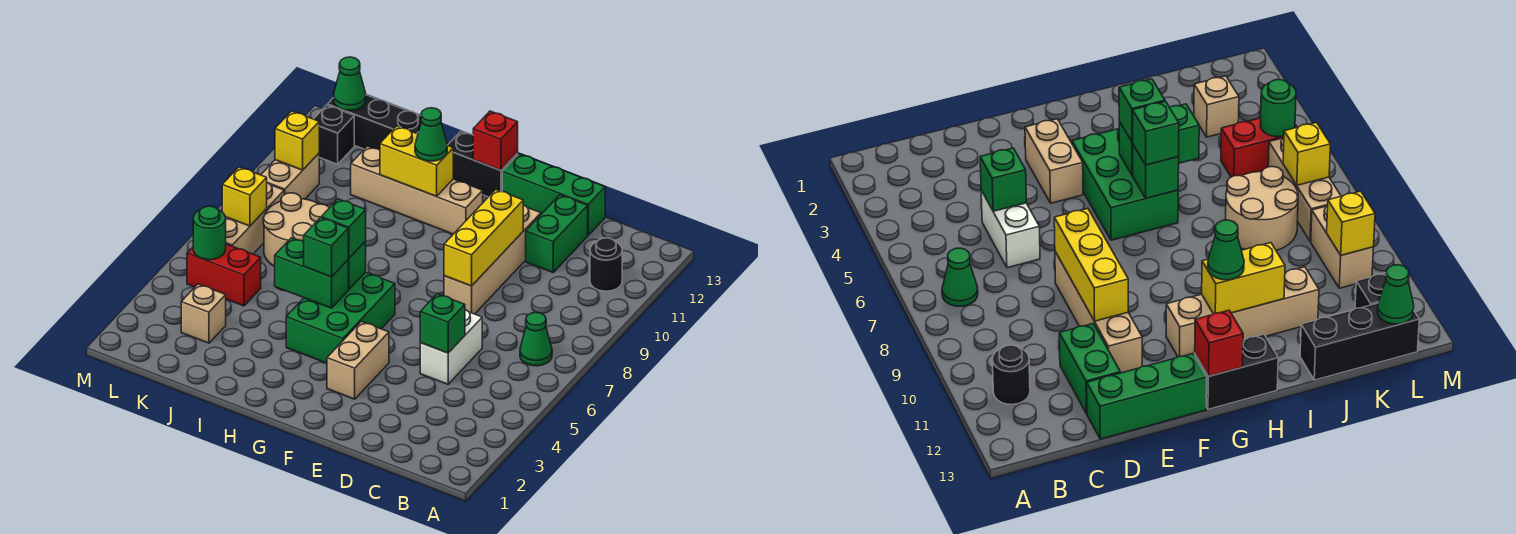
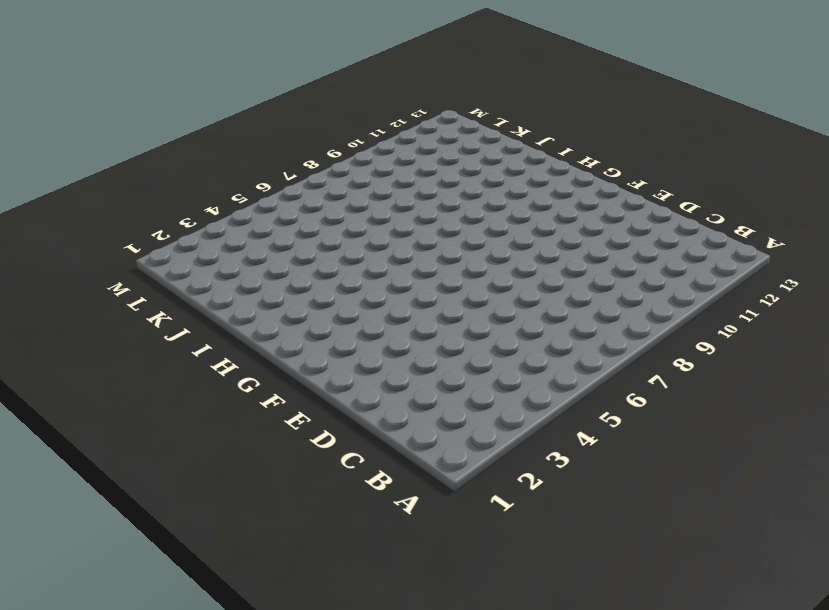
none -> green 1x1 cone [520,312,552,366]
none -> black 1x1 round brick [590,238,622,291]
none -> white 1x2 brick [420,310,482,384]
none -> green 1x2 brick [526,195,588,272]

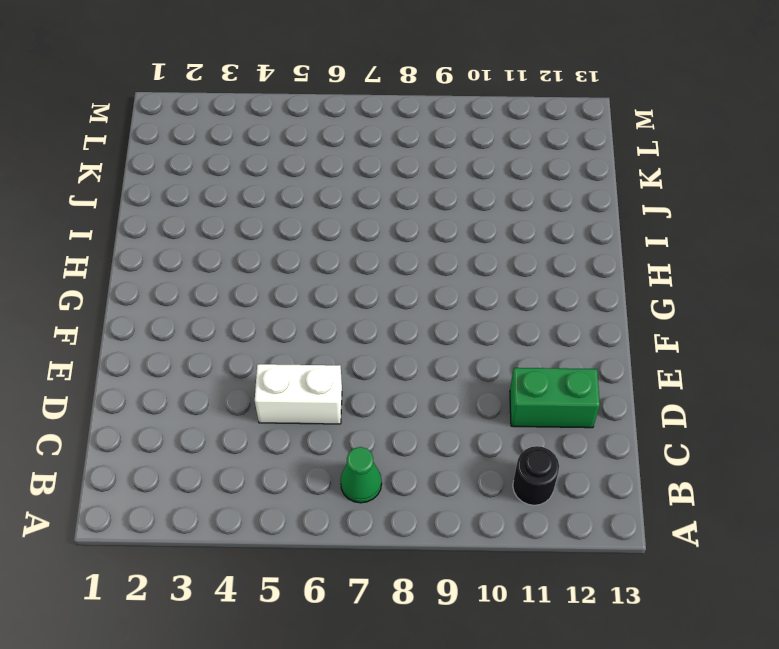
none -> green 1x3 brick [502,154,605,235]
none -> tan 1x4 brick [444,205,541,314]
none -> tan 1x2 brick [327,321,389,399]
none -> green 2x3 brick [286,272,395,363]

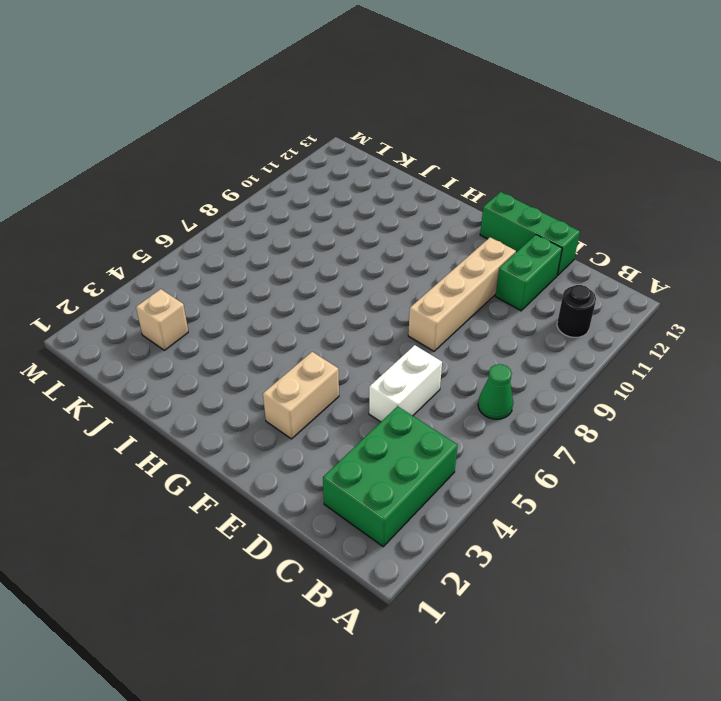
green 2x3 brick [323,406,458,547] -> green 2x3 brick moved to [286,272,395,363]
none -> tan 1x4 brick [351,146,483,234]
none -> black 1x2 brick [448,131,518,197]
none -> tan 2x2 round brick [263,193,329,266]
none -> black 1x3 brick [327,95,422,150]

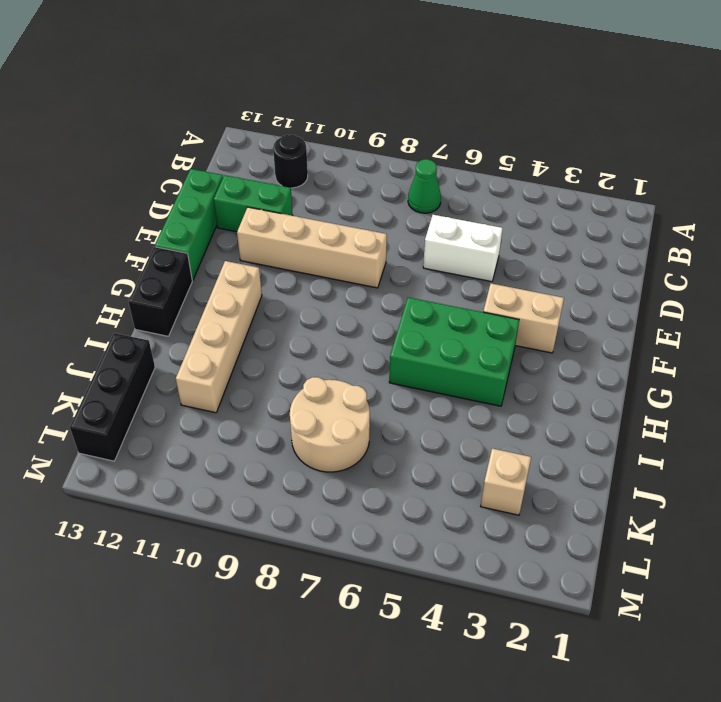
none -> red 1x2 brick [187,244,261,306]
none -> tan 1x3 brick [226,183,284,254]
none -> tan 1x2 brick [261,153,319,199]
none -> black 1x1 brick [314,105,354,164]

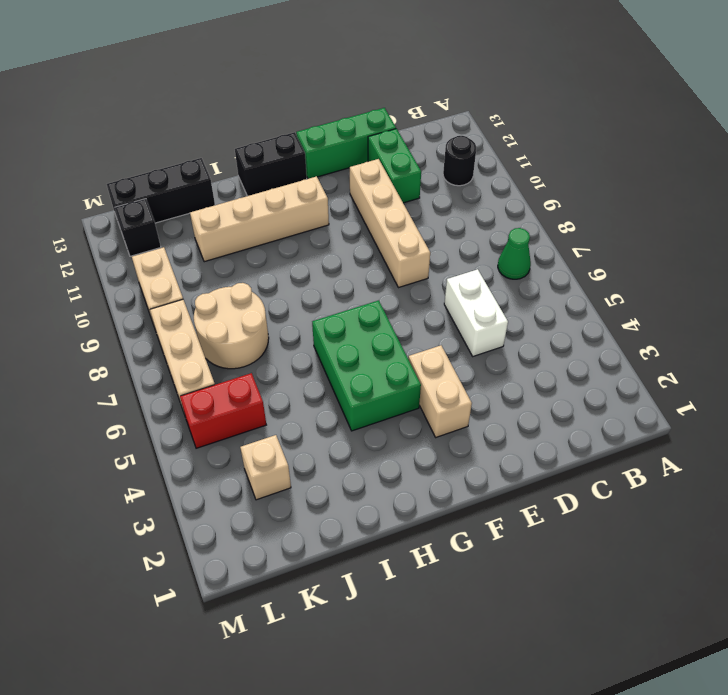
none -> green 1x1 brick [420,294,465,353]
none -> yellow 1x3 brick [444,189,523,286]
none -> red 1x1 brick [473,111,518,170]
none -> green 1x2 brick [275,238,348,308]

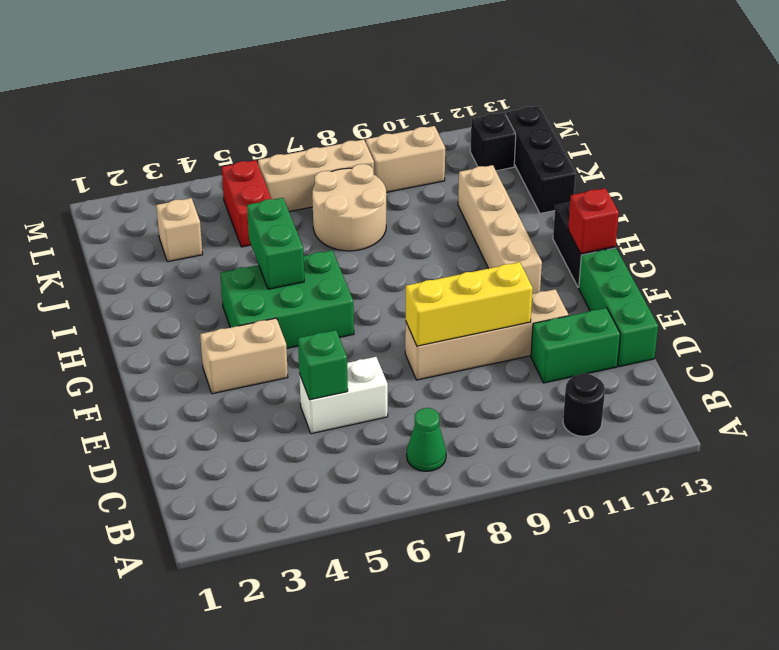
none -> green 1x1 brick [348,241,366,289]
none -> yellow 1x2 brick [380,126,453,196]
none -> green 1x1 round brick [193,206,226,260]
none -> yellow 1x1 brick [222,167,267,226]

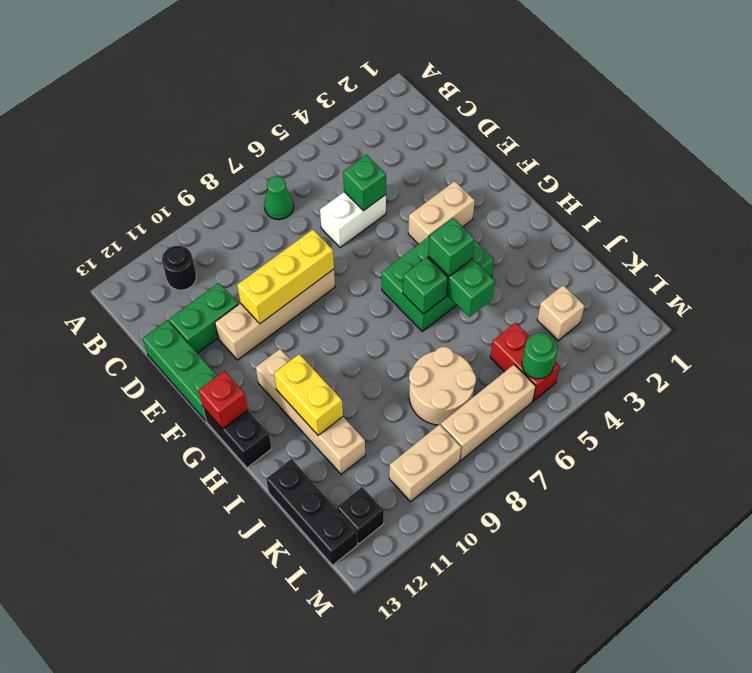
none -> yellow 1x1 brick [222,167,267,226]
none -> yellow 1x1 brick [275,111,319,170]
none -> green 1x1 cone [334,57,366,110]
none -> green 1x1 brick [321,199,366,258]

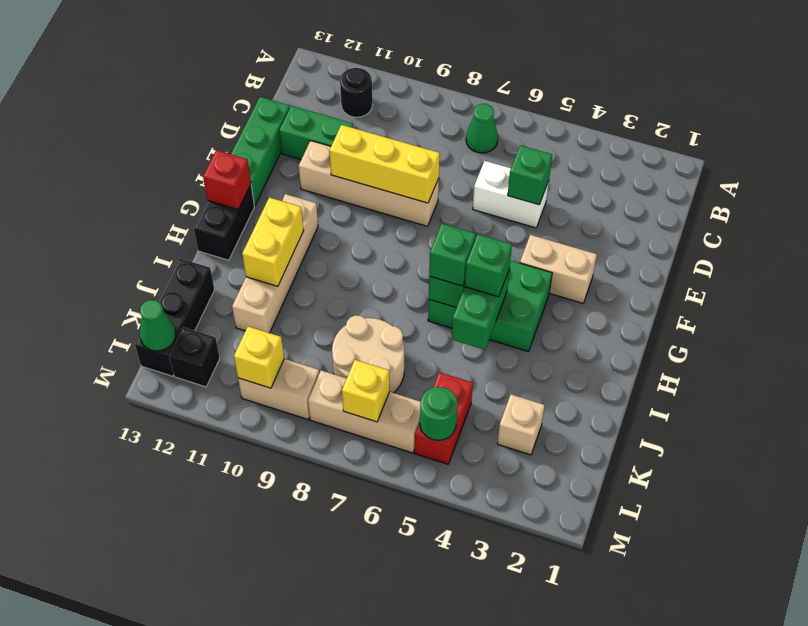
none -> green 1x1 cone [415,108,447,161]

